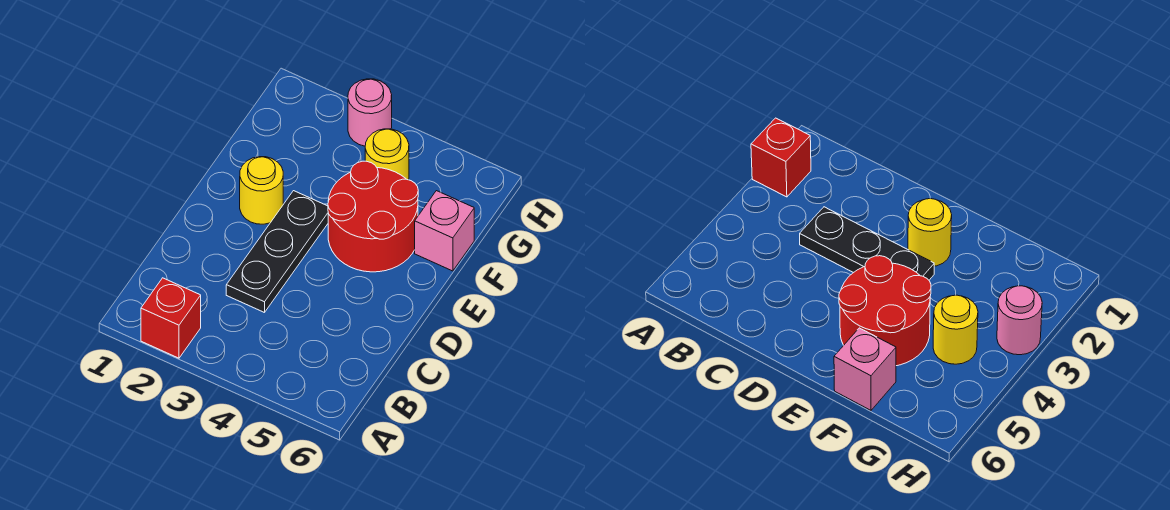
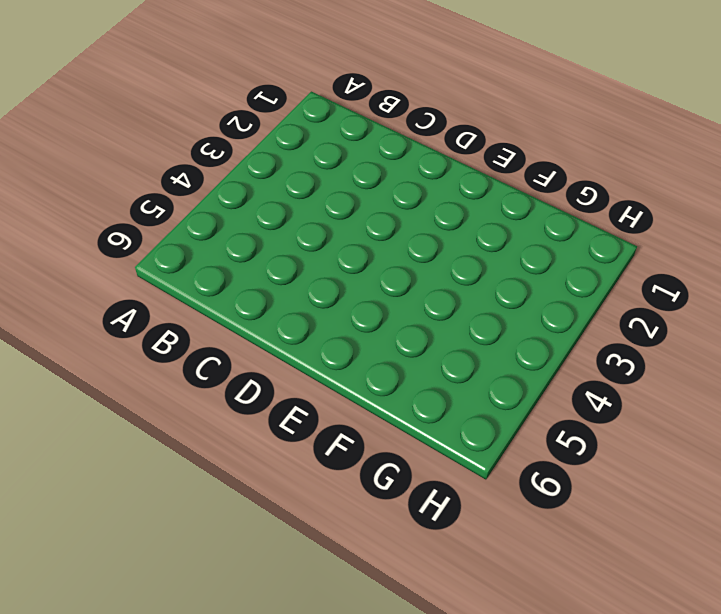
none -> red 1x1 brick [141,278,201,358]
none -> black 1x3 plate [226,191,328,313]

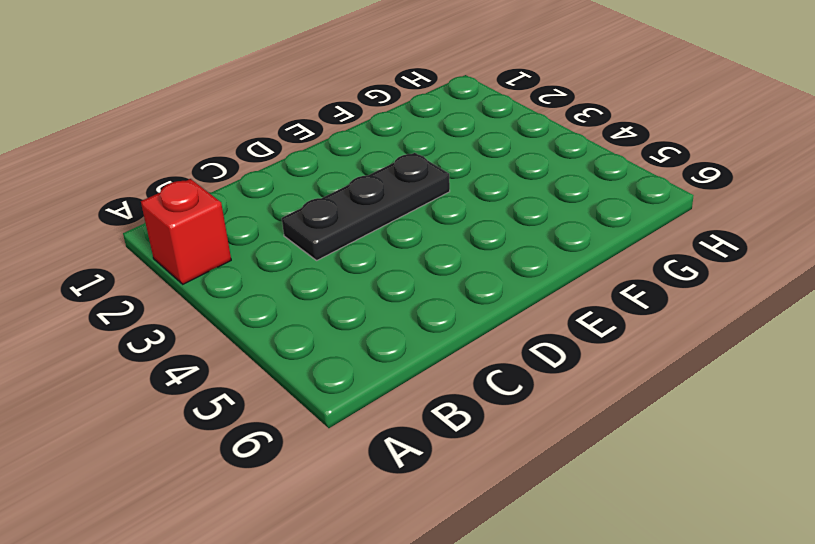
none -> yellow 1x1 round brick [240,157,283,224]
none -> red 2x2 round brick [328,161,418,272]

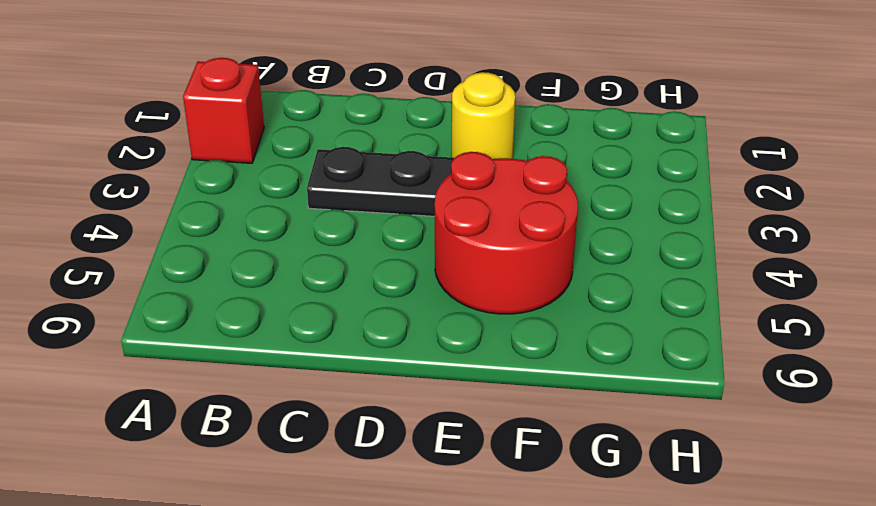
none -> pink 1x1 brick [415,191,474,271]
none -> yellow 1x1 round brick [365,129,409,180]

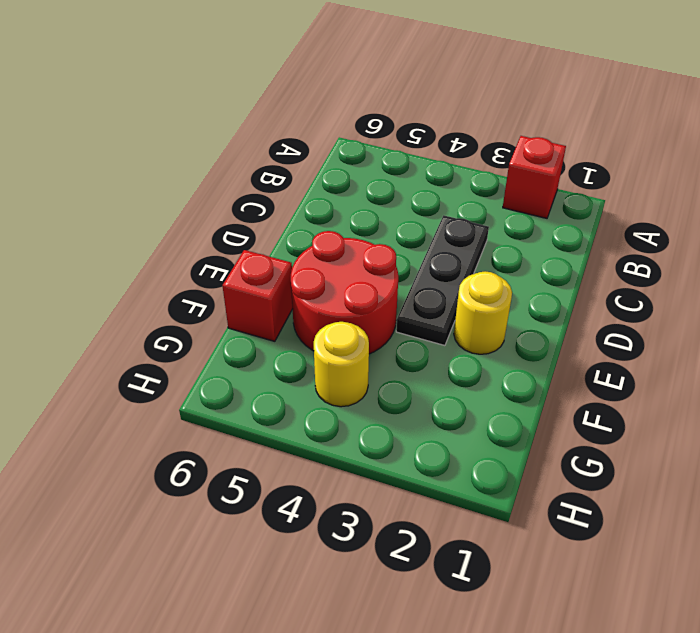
red 1x1 brick [222,250,292,341] -> pink 1x1 brick [415,191,474,271]
none -> pink 1x1 round brick [348,79,392,146]

